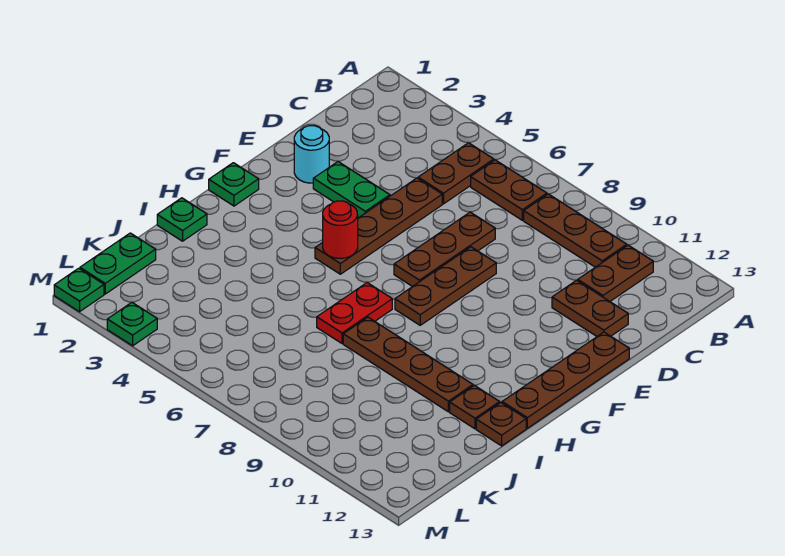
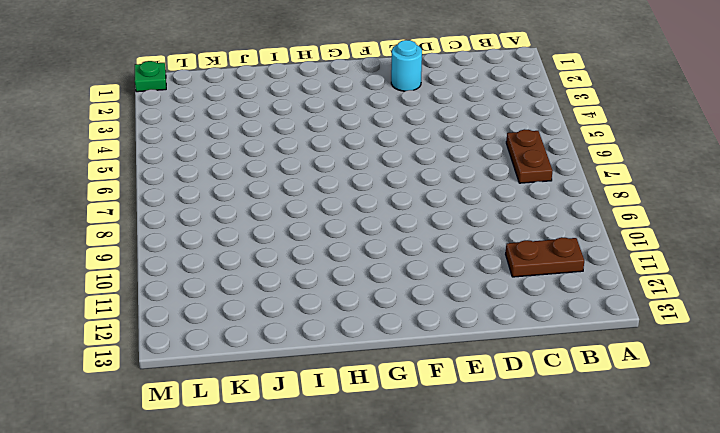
none -> brown 1x2 plate [418,143,494,204]
none -> brown 1x3 plate [524,194,627,267]
none -> brown 1x4 plate [315,178,442,274]

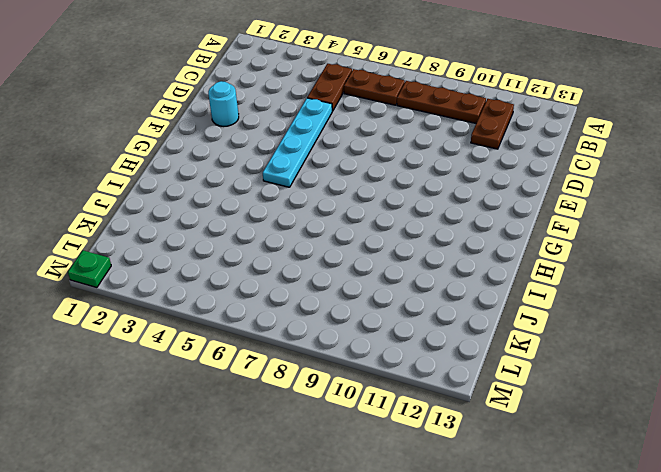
cyan 1x4 plate [263,98,332,187] -> brown 1x4 plate [315,178,442,274]
none -> brown 1x3 plate [394,212,495,287]
none -> brown 1x2 plate [552,280,628,336]
none -> green 1x2 plate [313,162,390,218]

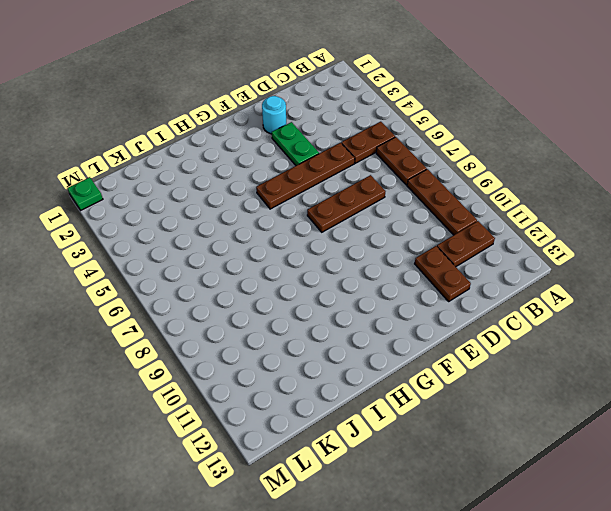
none -> brown 1x3 plate [395,247,496,325]
none -> brown 1x4 plate [502,332,629,428]
none -> green 1x1 plate [209,163,259,206]

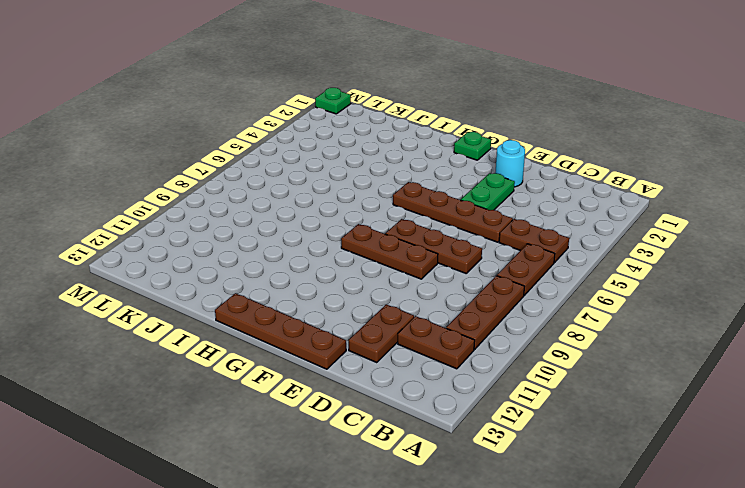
none -> red 1x2 plate [317,283,392,344]
none -> green 1x1 plate [157,198,207,241]
none -> brown 1x4 plate [343,317,473,412]

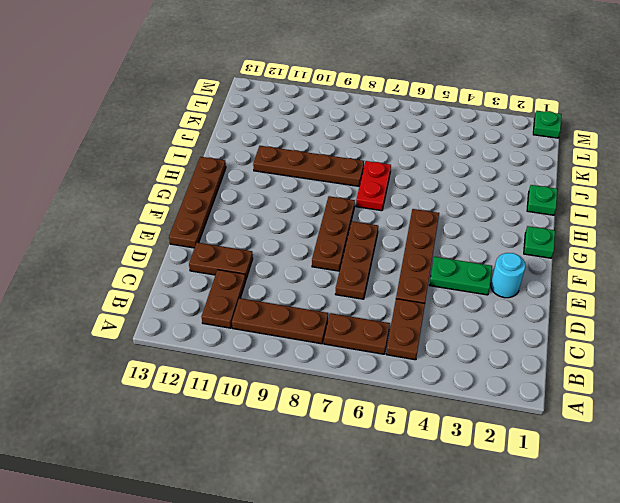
none -> brown 1x1 plate [450,385,500,429]
none -> brown 1x1 plate [476,403,526,446]
none -> green 1x2 plate [80,233,156,294]

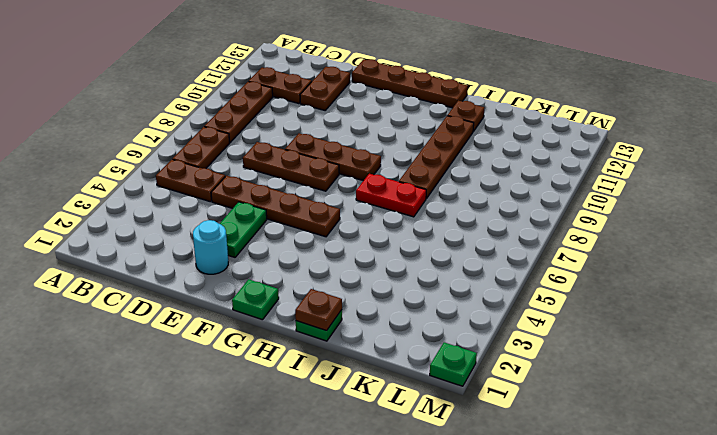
brown 1x1 plate [295,289,342,331] -> brown 1x1 plate moved to [476,403,526,446]
none -> green 1x2 plate [80,233,156,294]
none -> green 1x1 plate [107,303,157,346]
none -> red 1x1 round brick [323,201,358,258]

